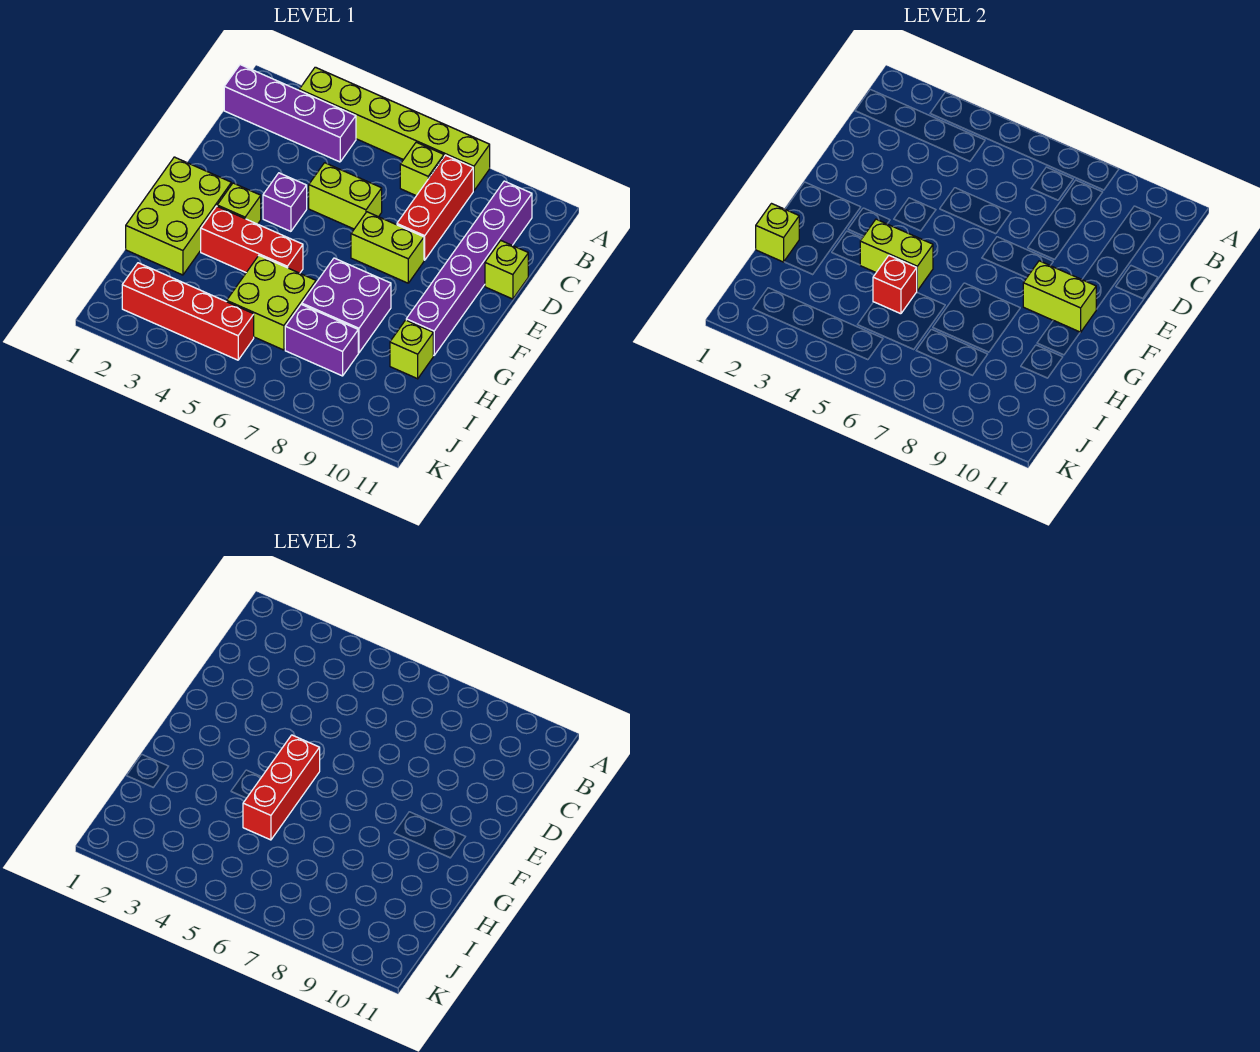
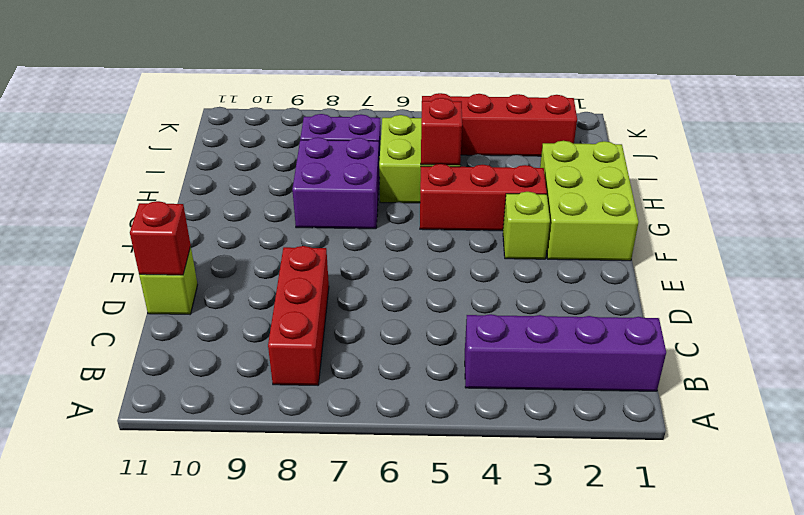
red 1x1 brick [130,201,191,275] -> none
none -> lime 1x6 brick [299,67,490,191]
none -> lime 1x1 brick [400,142,444,196]
none -> purple 1x6 brick [406,181,532,355]

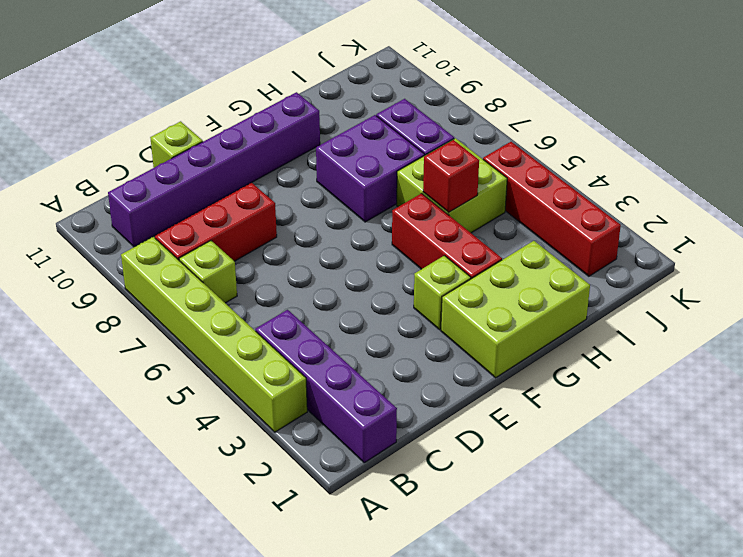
none -> lime 1x2 brick [309,163,382,229]
none -> purple 1x1 brick [263,173,307,231]
none -> lime 1x2 brick [351,212,424,283]

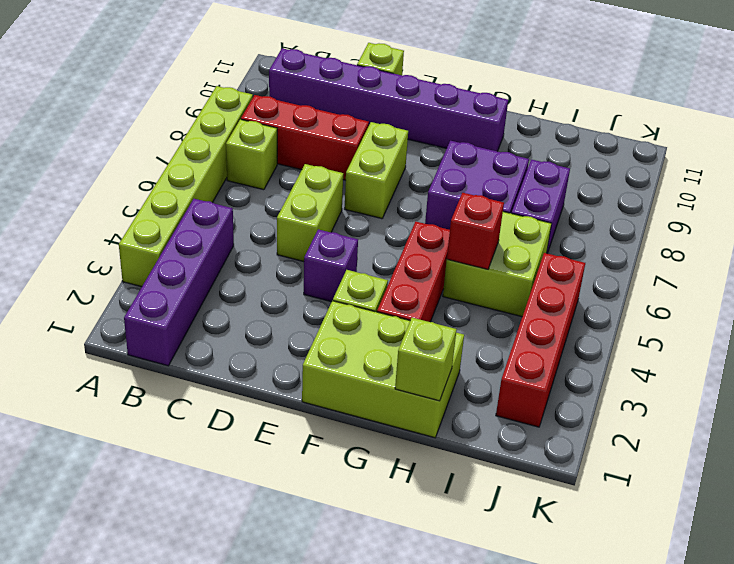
none -> lime 1x1 brick [390,320,433,379]
none -> lime 1x2 brick [1023,261,1096,332]
none -> lime 1x2 brick [860,219,933,291]

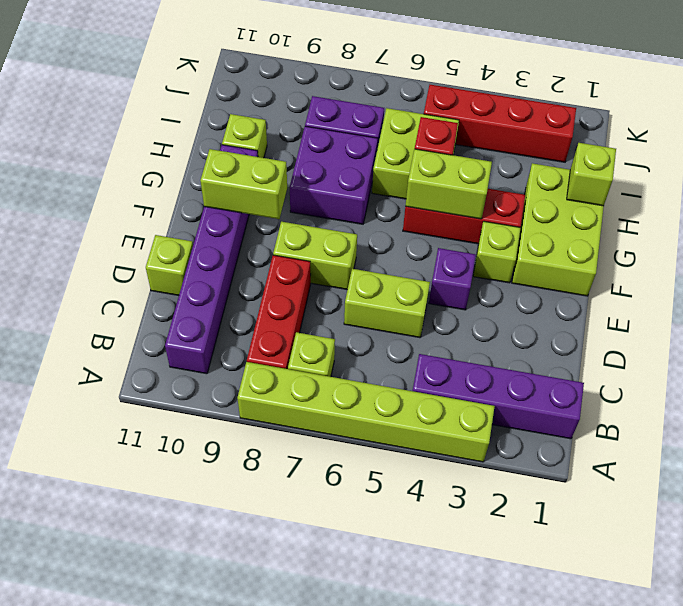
none -> red 1x3 brick [243,735,320,840]

